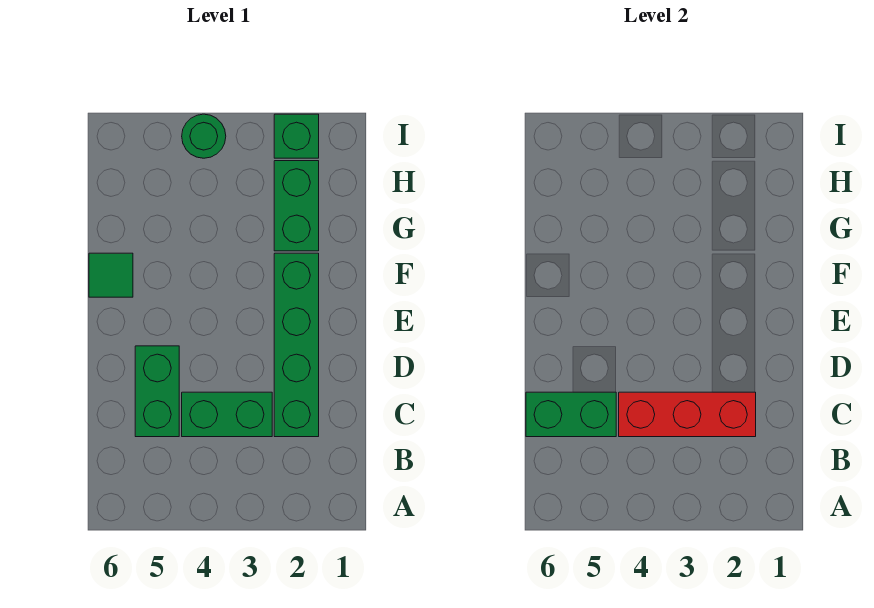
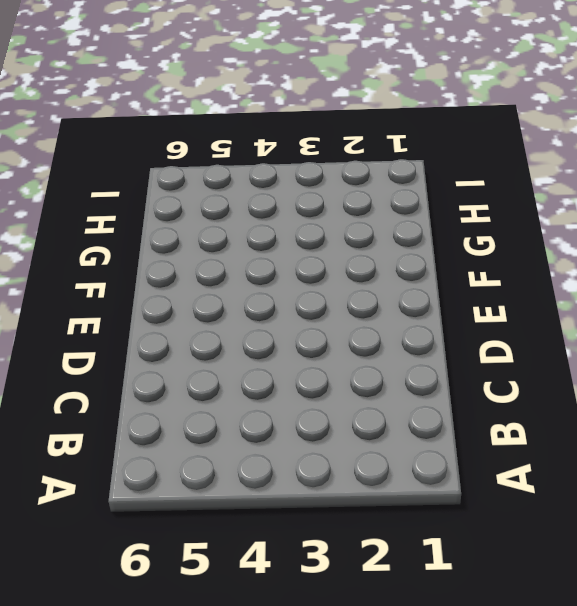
none -> green 1x4 brick [274,253,319,437]
none -> green 1x2 brick [182,392,272,437]

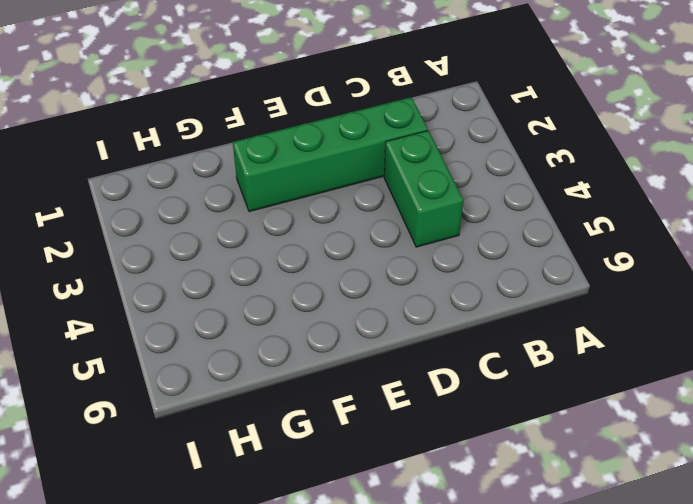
none -> green 1x2 brick [135,346,179,437]
none -> green 1x1 tile [89,253,133,297]

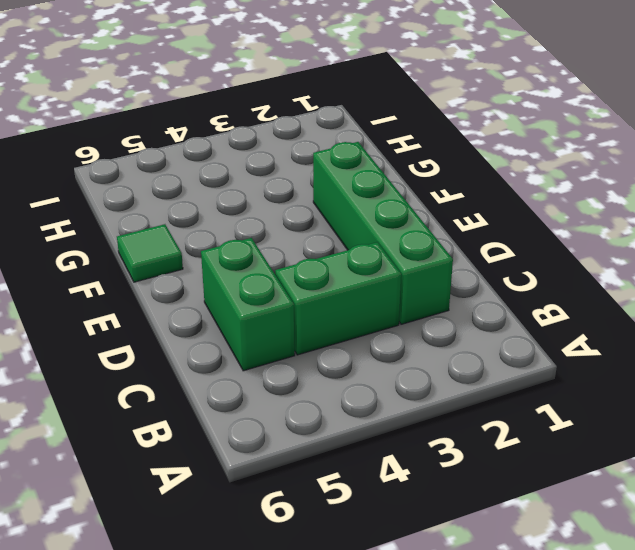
none -> green 1x2 brick [274,161,319,251]
none -> green 1x1 brick [274,114,319,158]

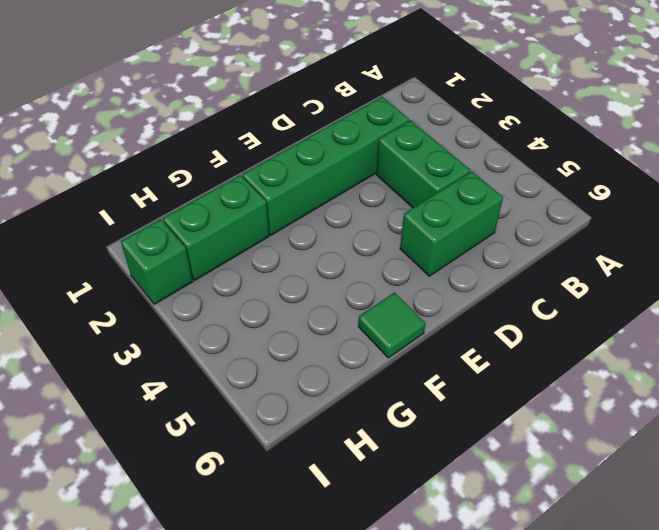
none -> green 1x1 round brick [182,114,226,158]
none -> red 1x3 brick [619,392,756,437]

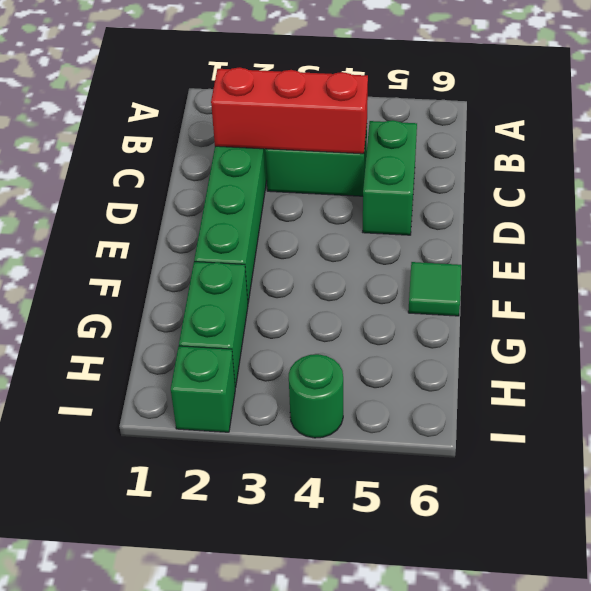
none -> green 1x2 brick [526,392,616,437]

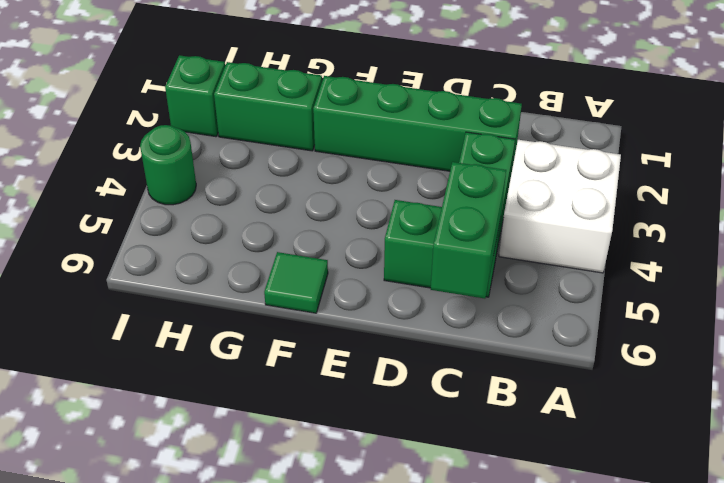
white 2x2 brick [499,140,621,273] -> none
none -> red 1x3 brick [619,392,756,437]

